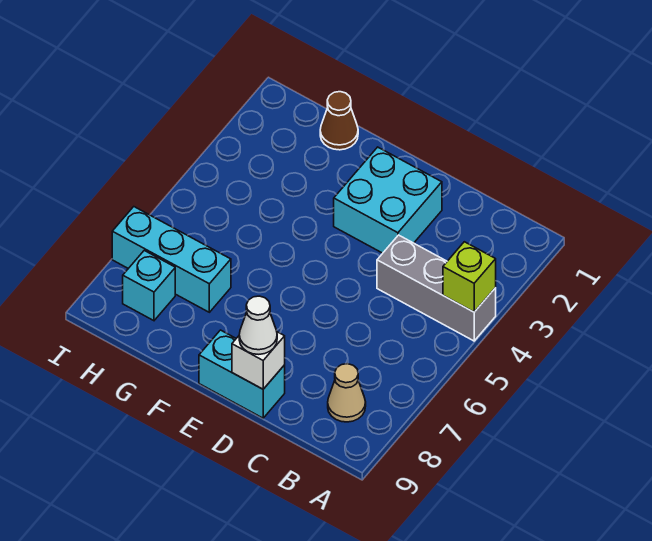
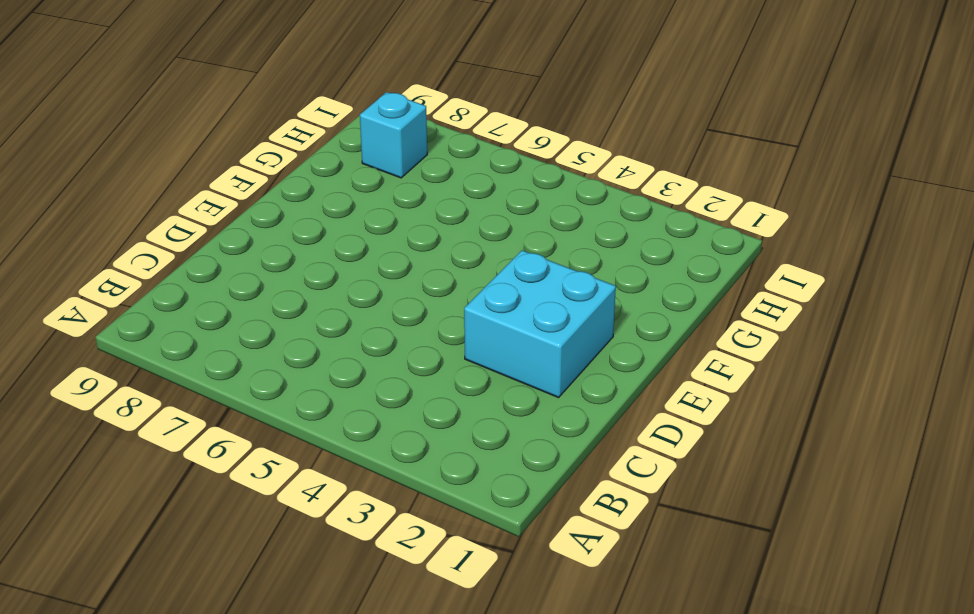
none -> grey 1x3 brick [377,235,496,341]
none -> tan 1x1 cone [328,364,366,422]

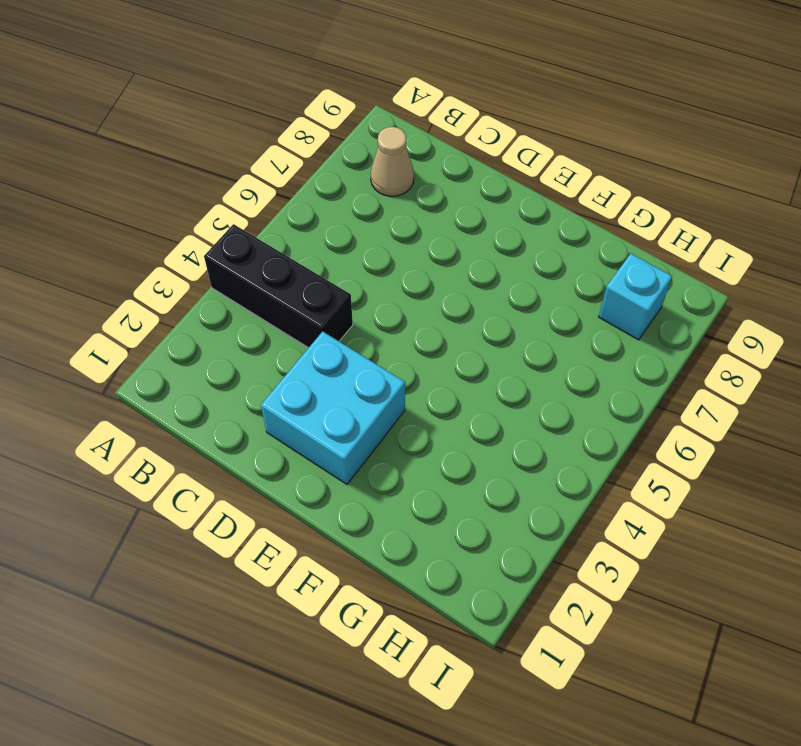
black 1x3 brick [204,224,353,348] -> grey 1x3 brick [377,235,496,341]
none -> cyan 1x2 brick [199,330,285,418]
none -> brown 1x1 cone [320,92,358,150]

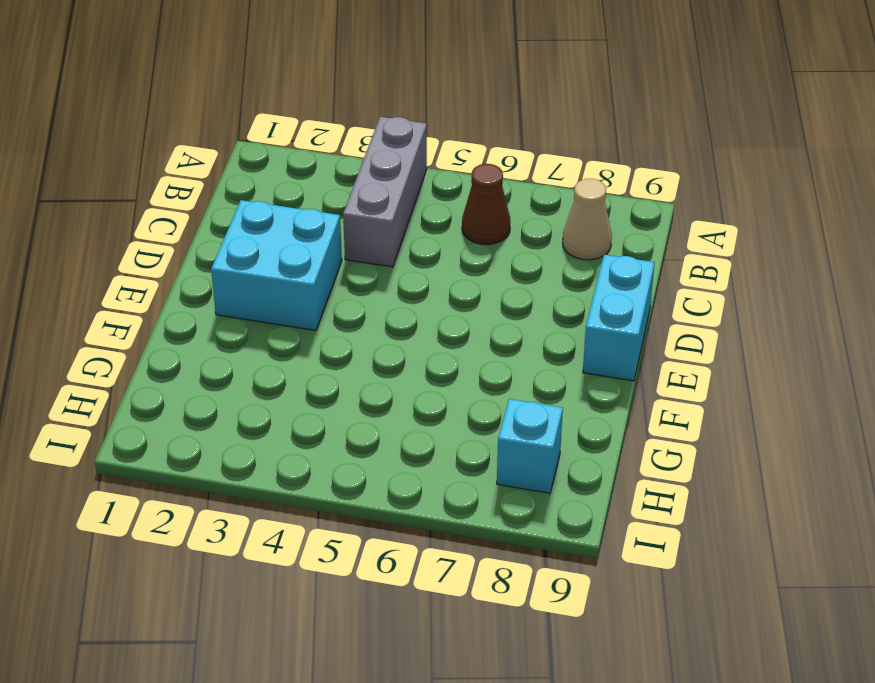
brown 1x1 cone [462,164,510,245] -> brown 1x1 cone moved to [320,92,358,150]
none -> cyan 1x3 brick [112,207,231,312]
none -> lime 1x1 brick [443,242,496,312]

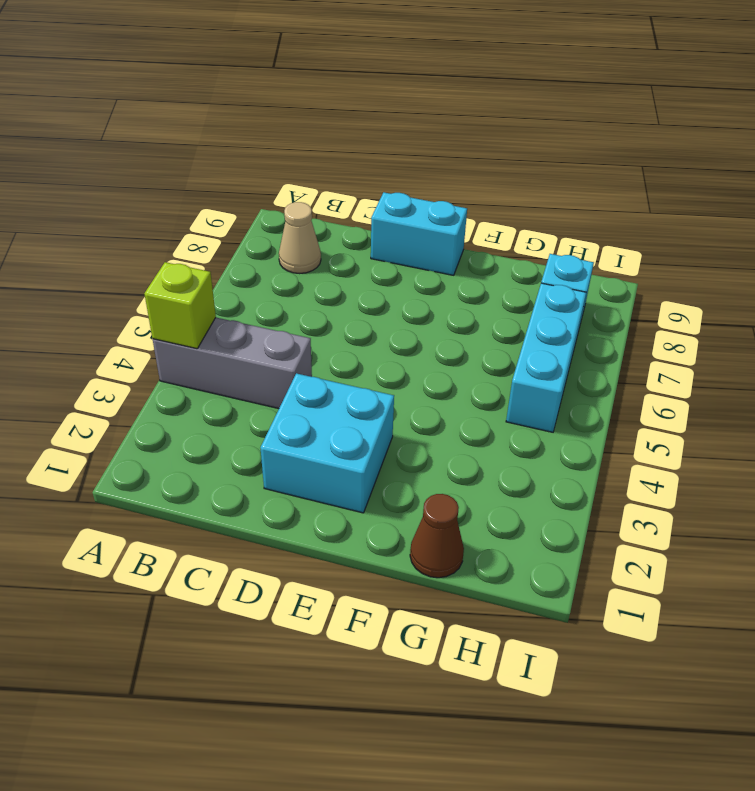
cyan 1x3 brick [506,283,586,432] -> cyan 1x3 brick turned to [112,207,231,312]
none -> white 1x1 brick [232,332,285,389]
none -> white 1x1 cone [239,296,277,354]

